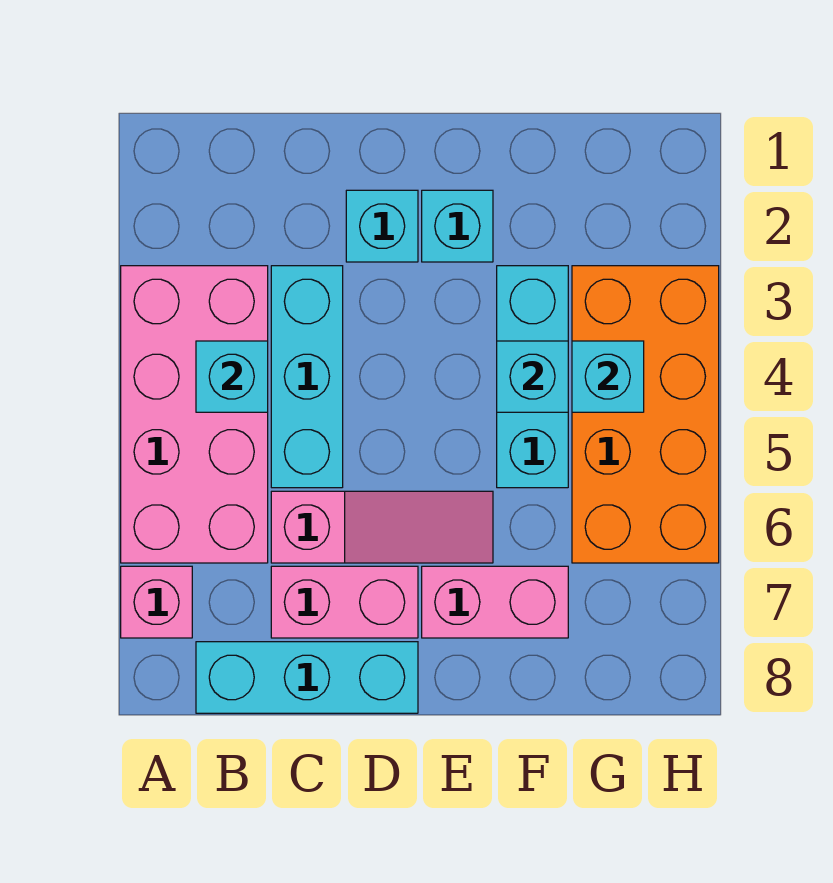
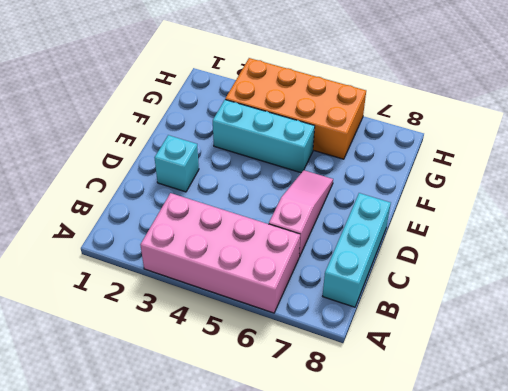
none -> pink 1x1 brick [121,566,192,638]
none -> cyan 1x3 brick [271,266,343,488]
none -> pink 1x2 brick [271,566,418,638]

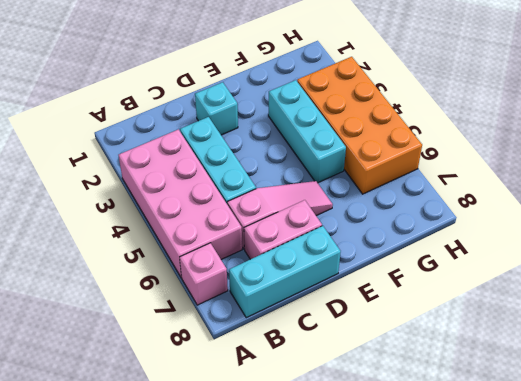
none -> cyan 1x1 brick [422,190,493,262]
none -> pink 1x2 brick [422,566,568,638]
none -> cyan 1x1 brick [196,341,268,412]

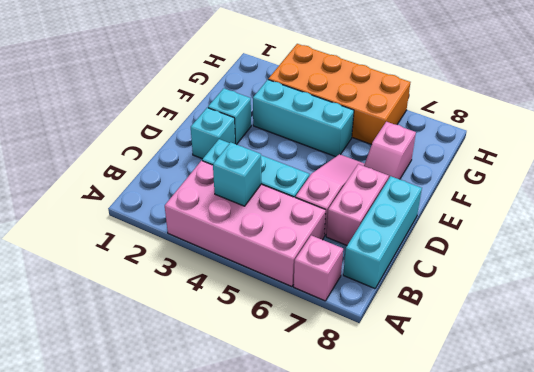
pink 1x2 slope [364,122,416,179] -> pink 1x2 brick [422,566,568,638]
none -> cyan 1x1 brick [497,341,568,412]
none -> cyan 1x1 brick [572,341,644,412]

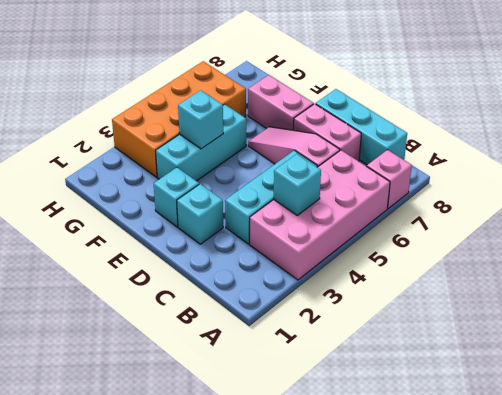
none -> cyan 1x1 brick [572,341,644,412]

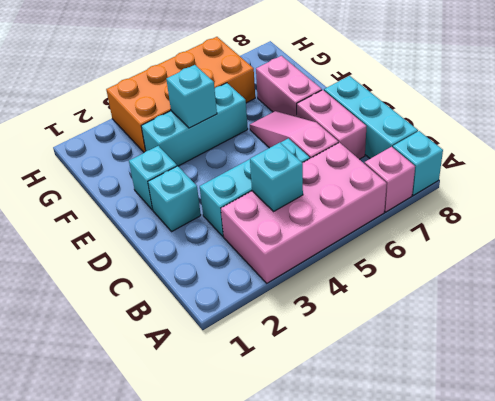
cyan 1x1 brick [393,131,443,195] -> cyan 1x1 brick moved to [572,341,644,412]

